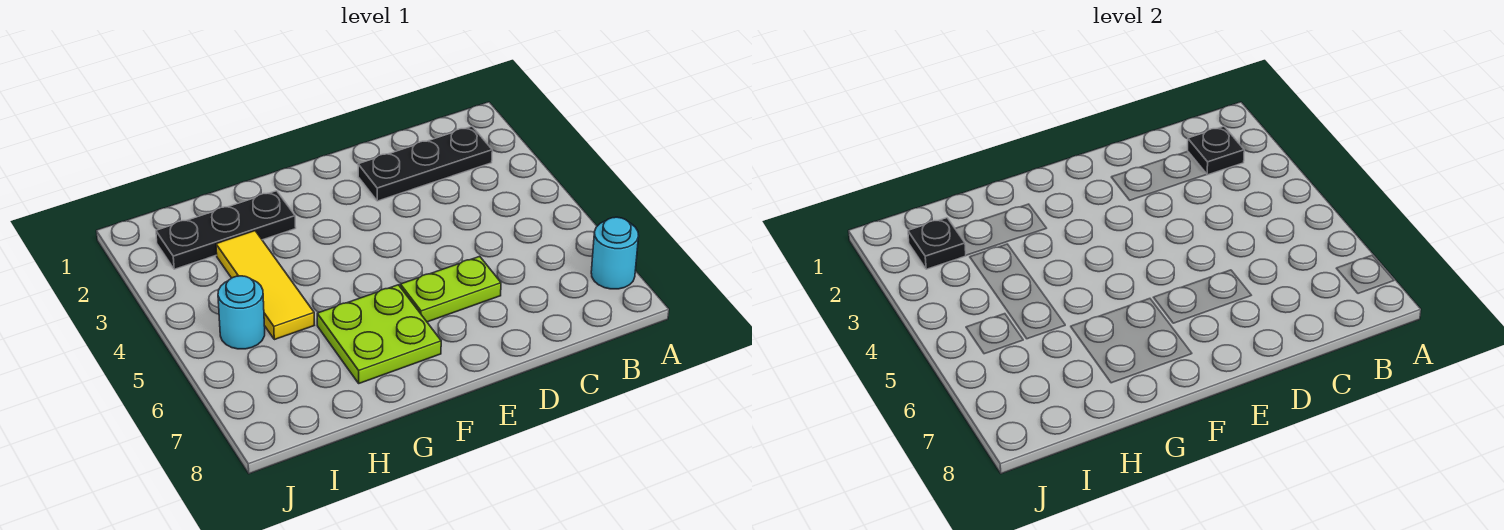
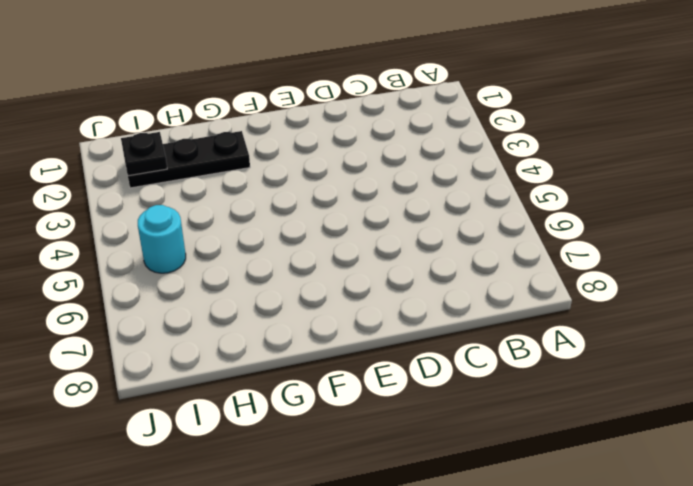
none -> cyan 1x1 round brick [591,217,639,289]
none -> black 1x3 plate [358,126,492,201]

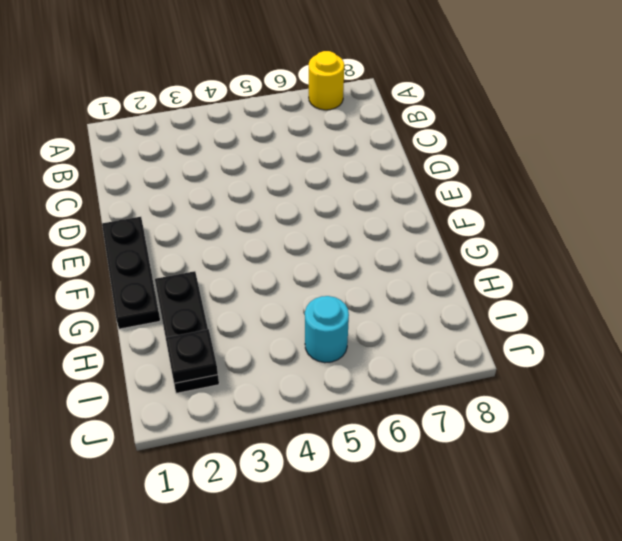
yellow 1x1 round brick [309,51,344,110] -> cyan 1x1 round brick [591,217,639,289]
black 1x3 plate [102,217,160,329] -> black 1x3 plate moved to [358,126,492,201]
none -> lime 1x2 plate [400,256,501,322]
none -> lime 2x2 plate [317,285,441,383]

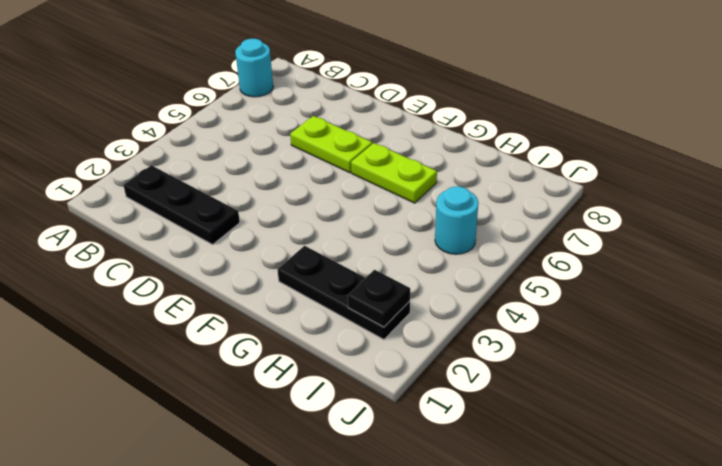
lime 1x2 plate [351,143,437,203] -> lime 2x2 plate [317,285,441,383]
none -> yellow 1x3 tile [216,231,314,340]
none -> black 1x1 plate [1188,126,1244,175]

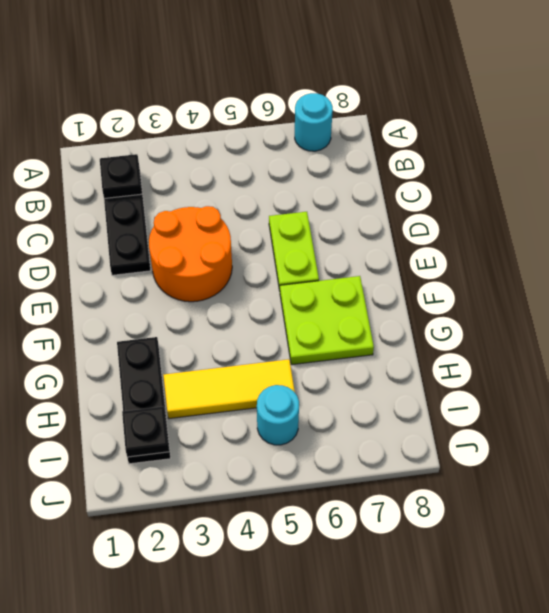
orange 2x2 round brick [149,206,232,302] -> none

